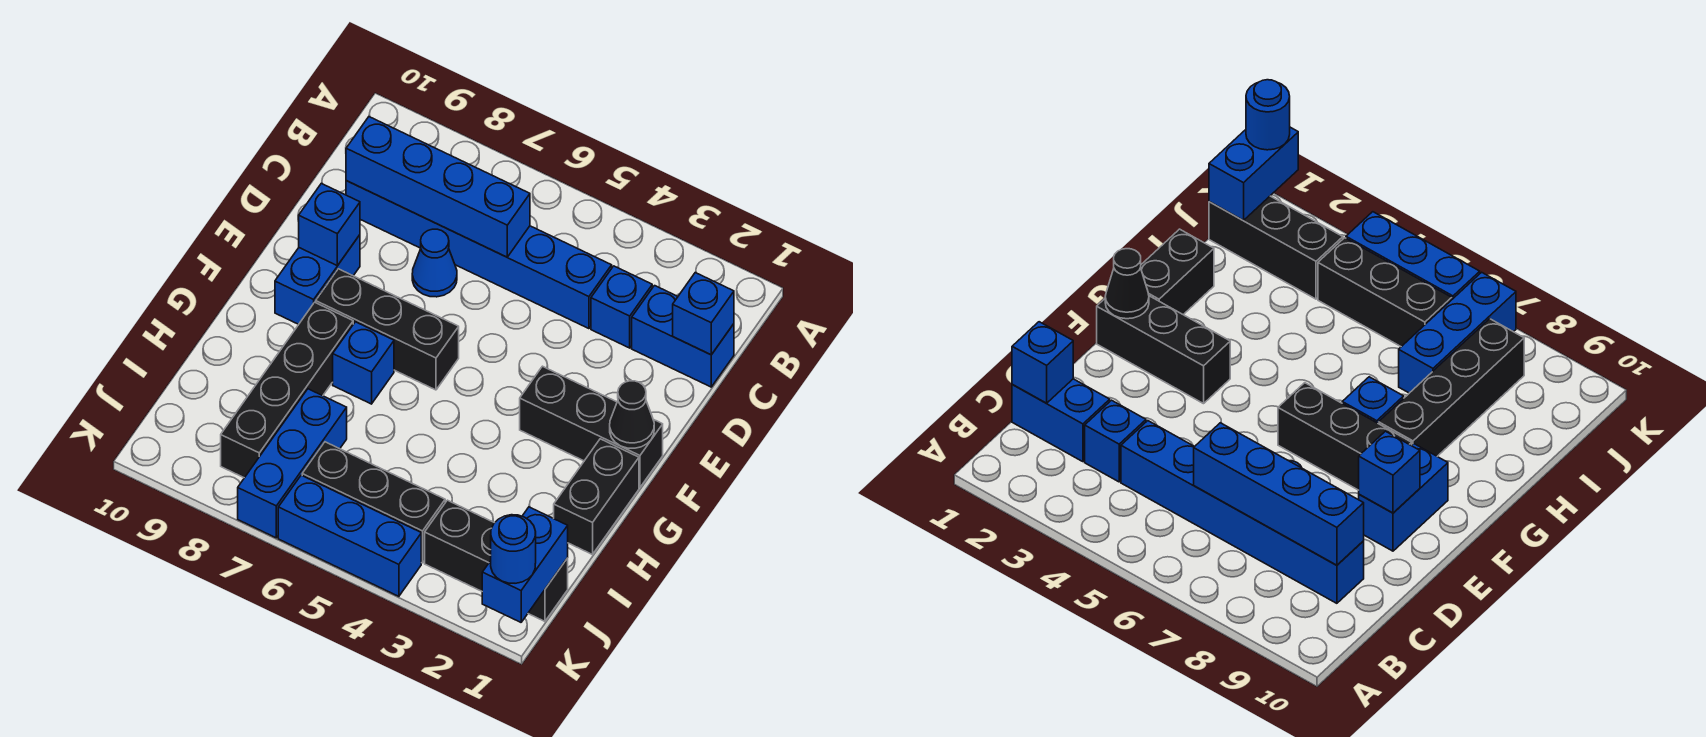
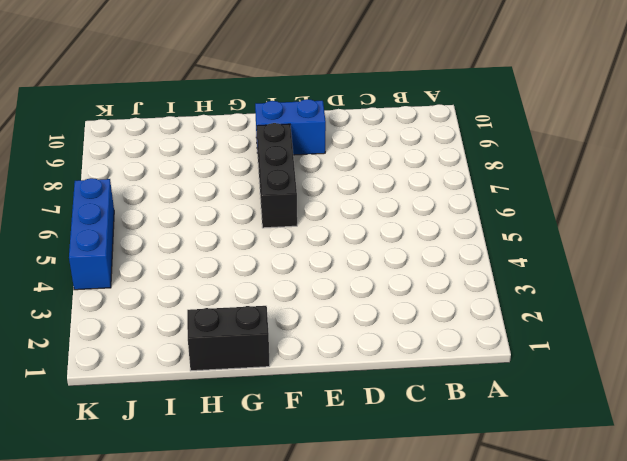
none -> blue 1x2 brick [632,286,734,387]
none -> blue 1x1 brick [591,266,652,348]
none -> blue 1x6 brick [346,181,612,329]

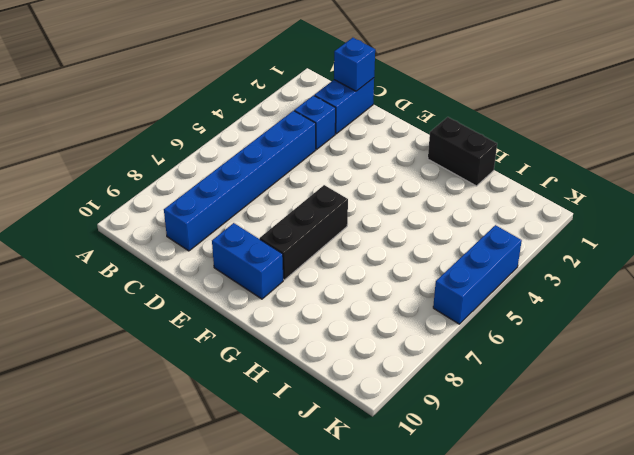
none -> blue 1x1 cone [412,229,457,297]
none -> black 1x3 brick [520,366,663,487]
none -> blue 1x1 brick [333,322,394,404]

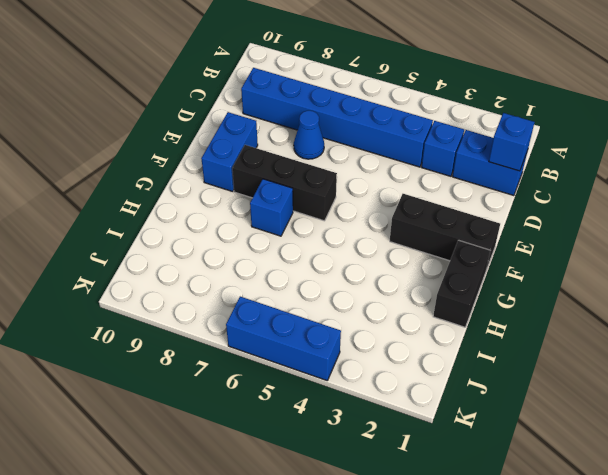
none -> black 1x4 brick [221,302,353,478]
none -> blue 1x3 brick [238,389,347,538]
none -> black 1x3 brick [425,500,568,621]

